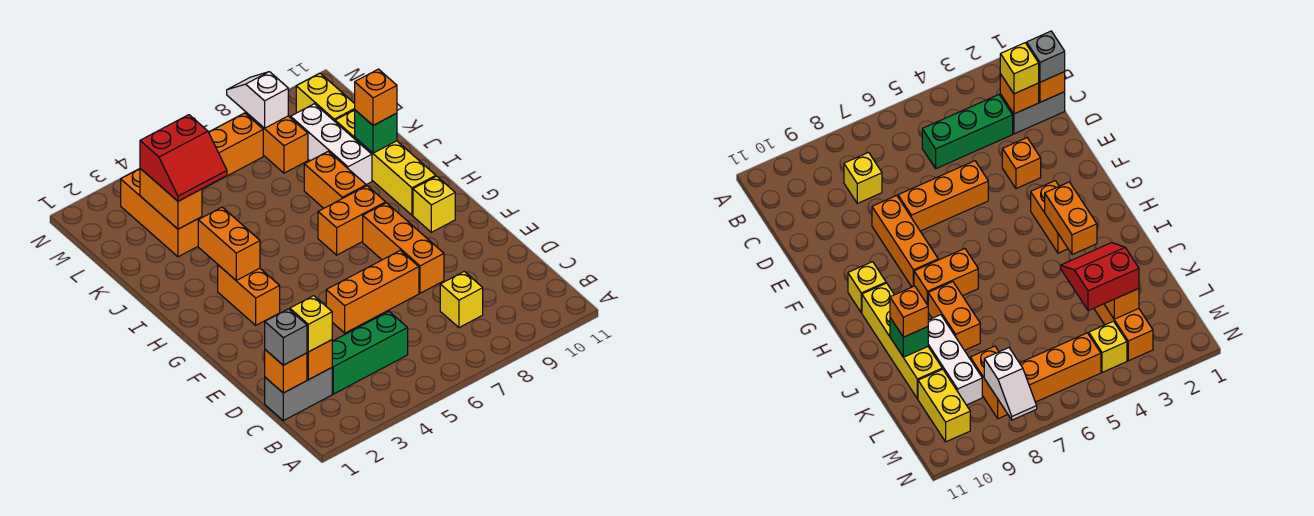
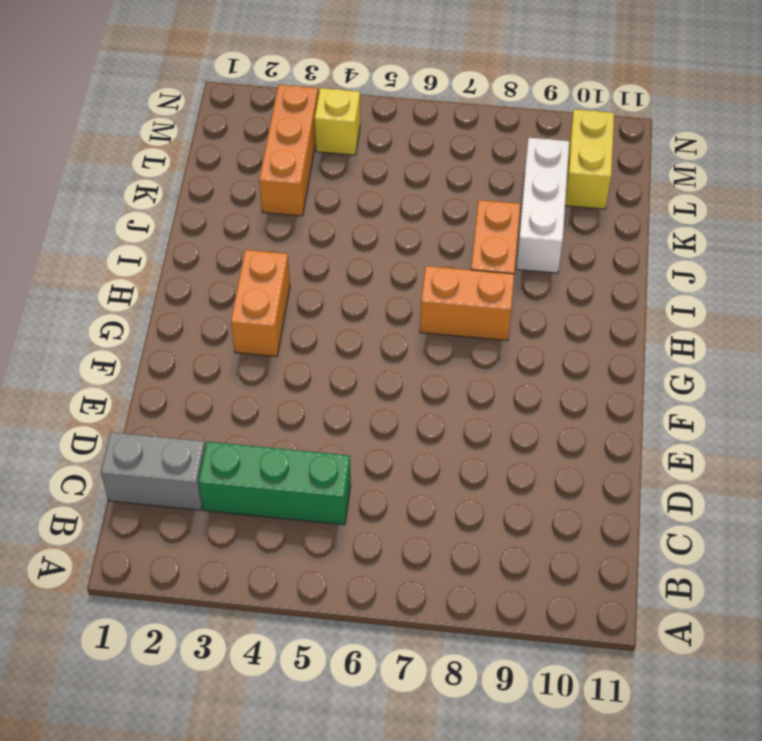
none -> yellow 1x1 brick [440,272,483,328]
none -> orange 1x1 brick [1002,138,1041,189]
none -> orange 1x3 brick [326,250,419,333]

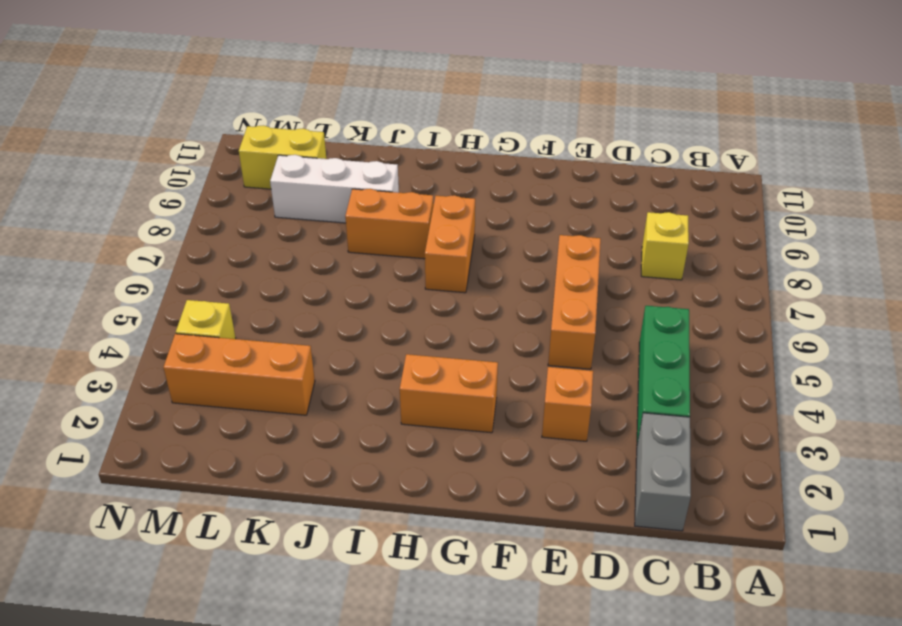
none -> orange 1x3 brick [363,203,444,293]
none -> yellow 1x1 brick [413,176,455,232]
none -> yellow 1x4 brick [335,110,436,215]

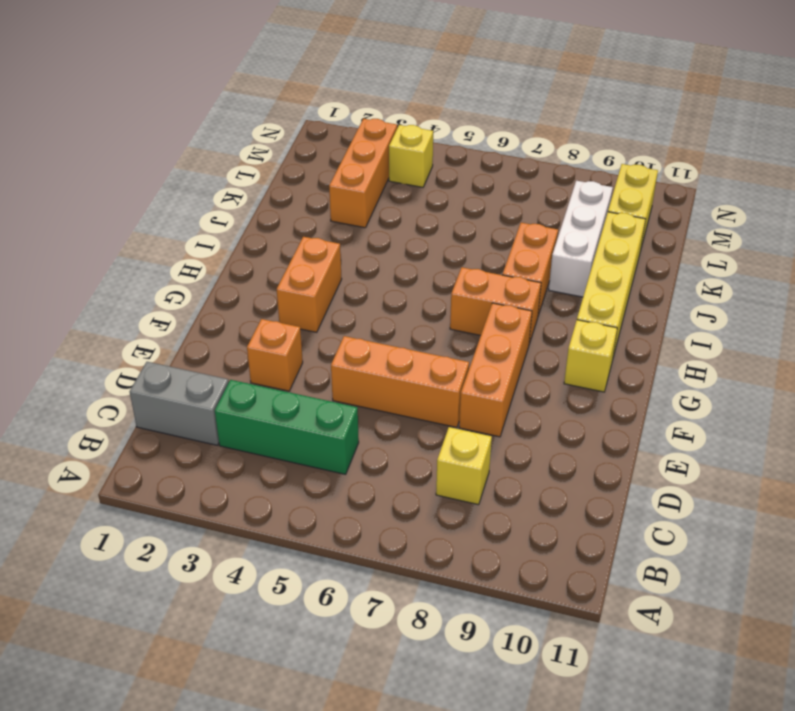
none -> orange 1x2 brick [246,113,308,173]
none -> orange 1x3 brick [202,113,263,189]
none -> orange 1x1 brick [265,350,307,393]

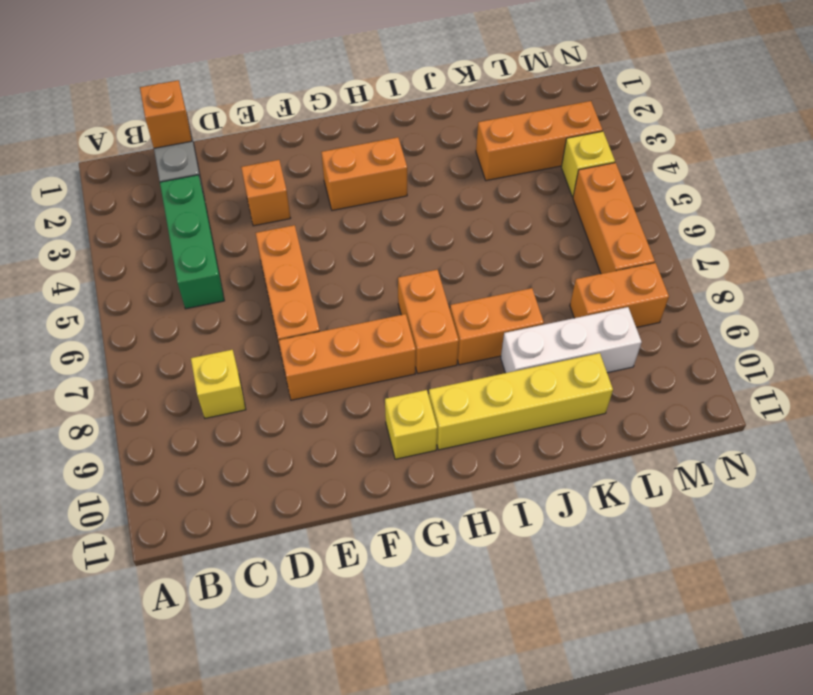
none -> yellow 1x2 brick [296,73,355,121]
none -> orange 1x1 brick [307,340,332,380]
none -> orange 1x2 brick [198,207,260,280]

